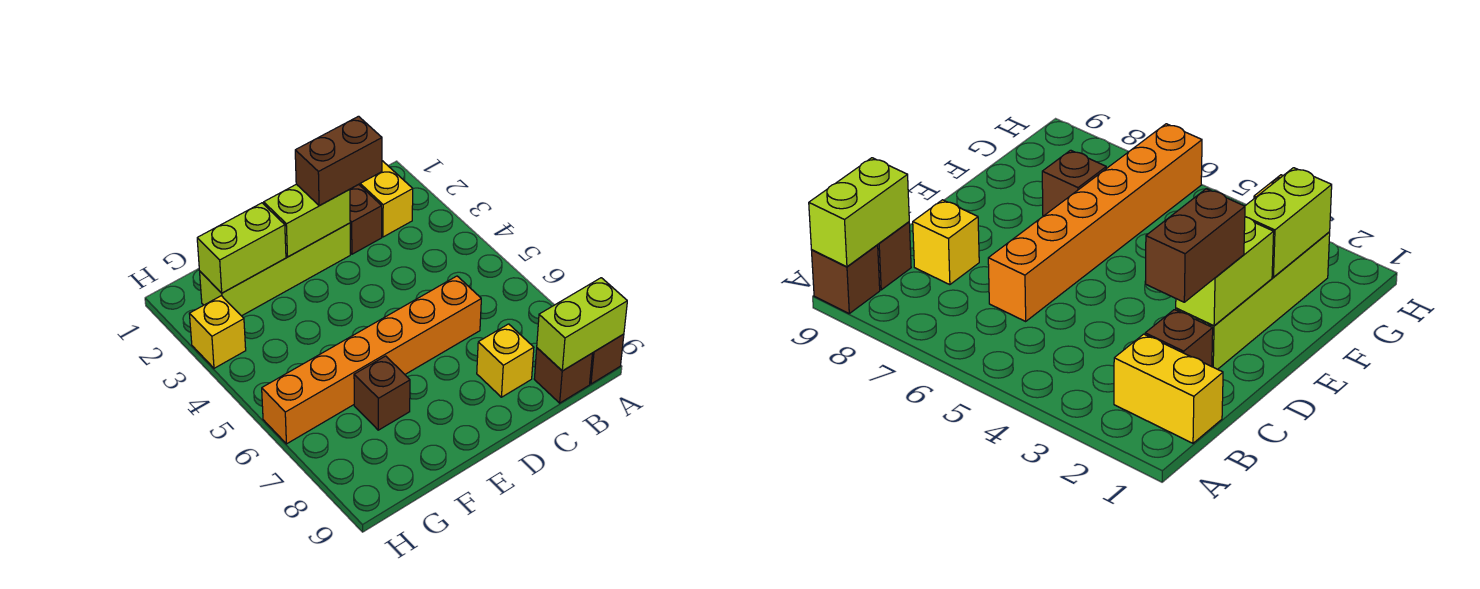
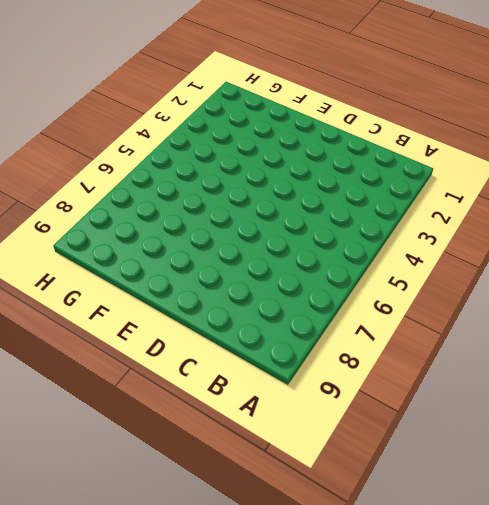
none -> brown 1x1 brick [590,334,624,384]
none -> yellow 1x2 brick [359,161,413,237]
none -> brown 1x1 brick [534,348,592,403]

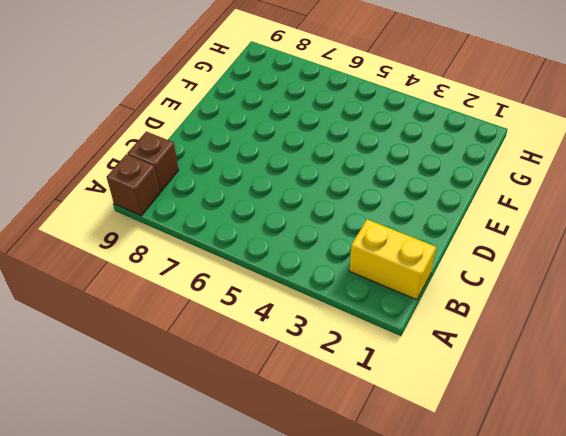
none -> brown 1x1 brick [350,184,382,254]
none -> orange 1x6 brick [262,276,481,444]
none -> yellow 1x1 brick [477,324,534,397]

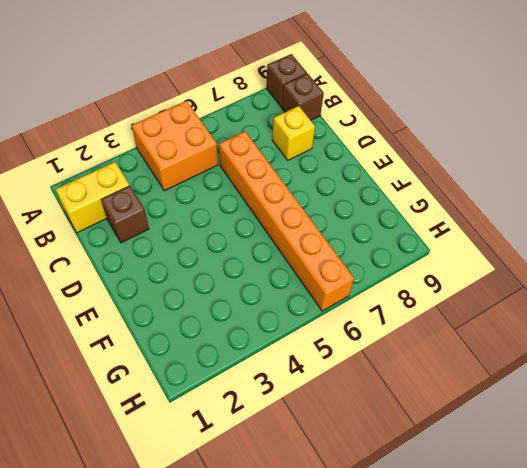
orange 2x2 brick [132,101,218,191] -> none
none -> lime 1x4 brick [200,223,350,316]
none -> brown 1x1 brick [354,356,410,430]
none -> yellow 1x1 brick [189,296,246,368]

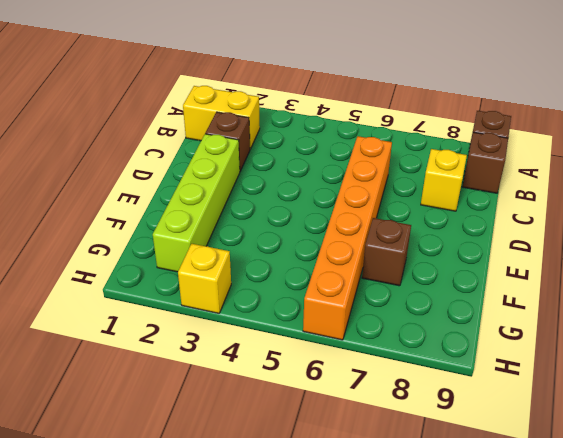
none -> lime 1x2 brick [537,278,627,371]
none -> lime 1x2 brick [264,184,350,257]
none -> lime 1x2 brick [197,203,286,293]

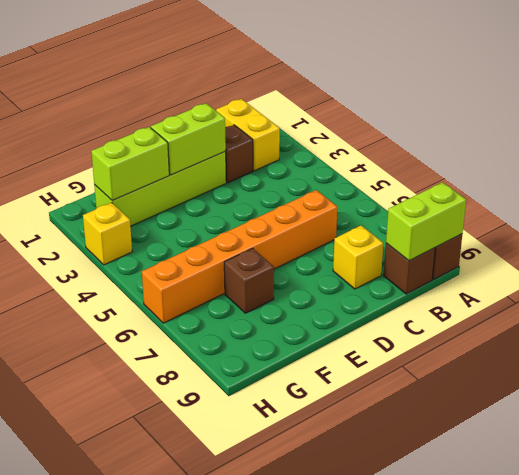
none -> brown 1x2 brick [295,116,382,206]

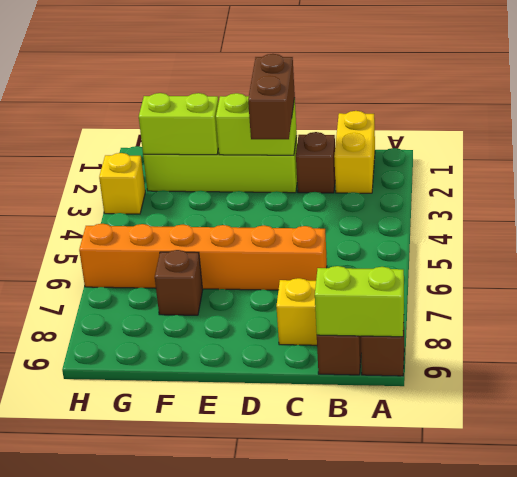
brown 1x2 brick [248,54,295,139] -> brown 1x2 brick turned to [295,116,382,206]

